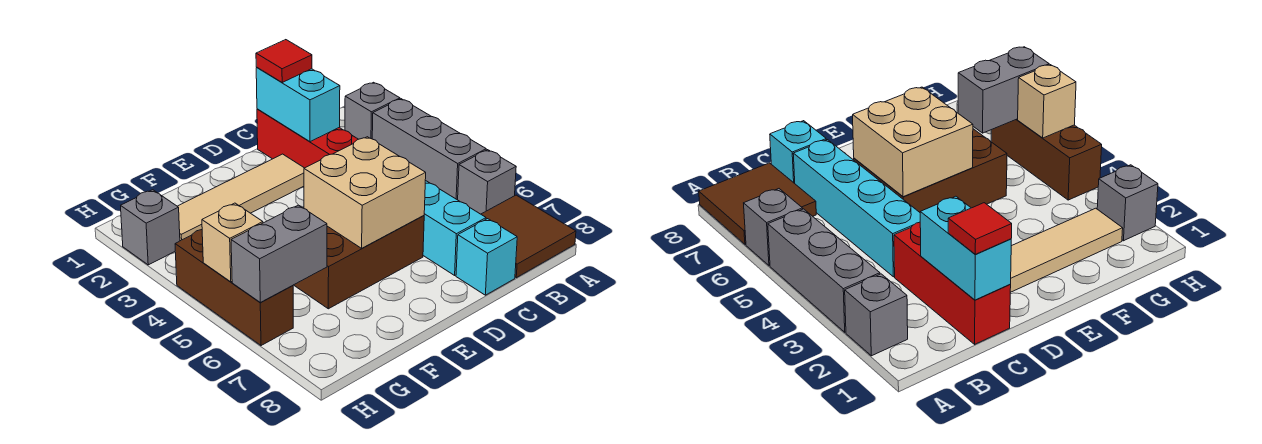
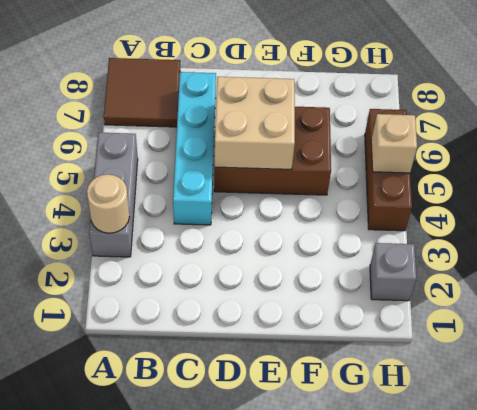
tan 1x1 round brick [87,174,130,233] -> none
none -> grey 1x1 brick [345,82,400,139]
none -> grey 1x1 brick [458,150,516,214]
none -> red 1x3 brick [257,109,358,168]

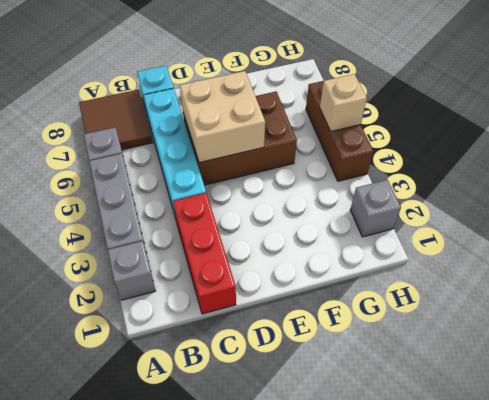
none -> tan 1x4 tile [177,154,304,241]
none -> cyan 1x2 brick [256,68,340,142]
none -> grey 1x2 brick [231,205,327,302]

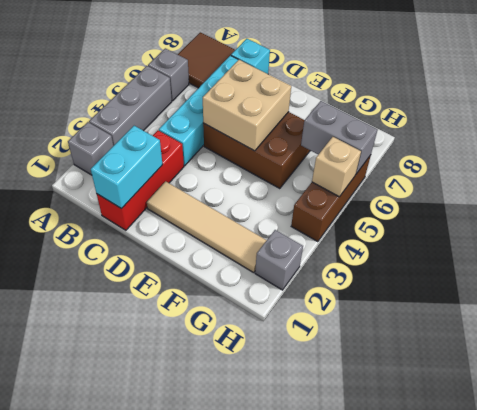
none -> red 1x1 tile [256,40,312,82]

